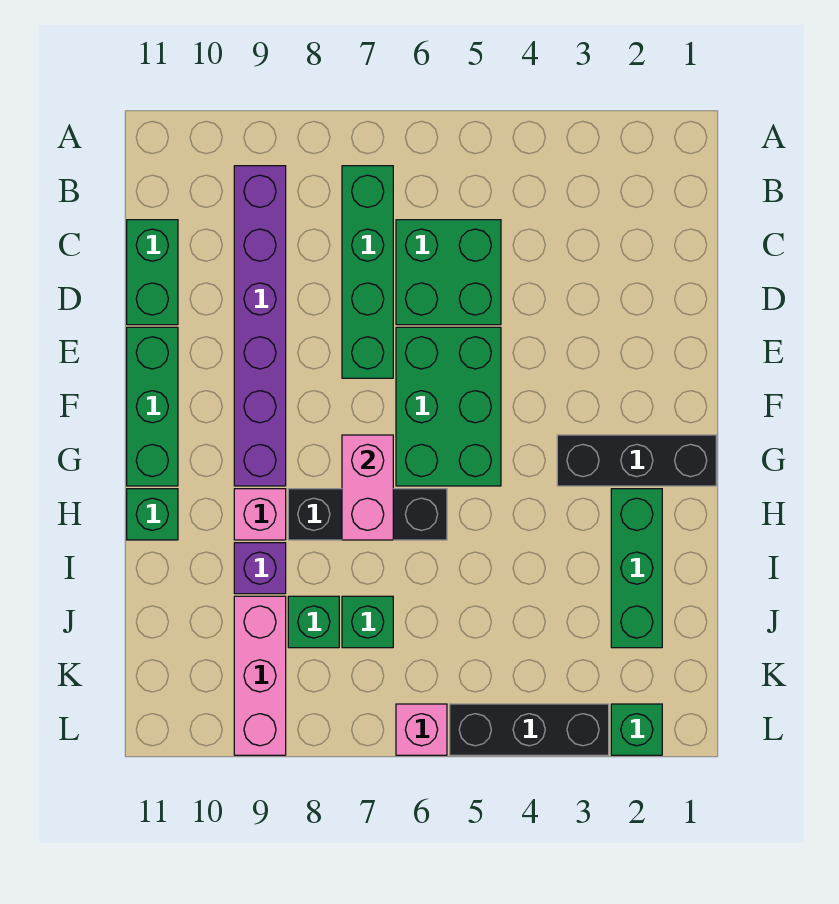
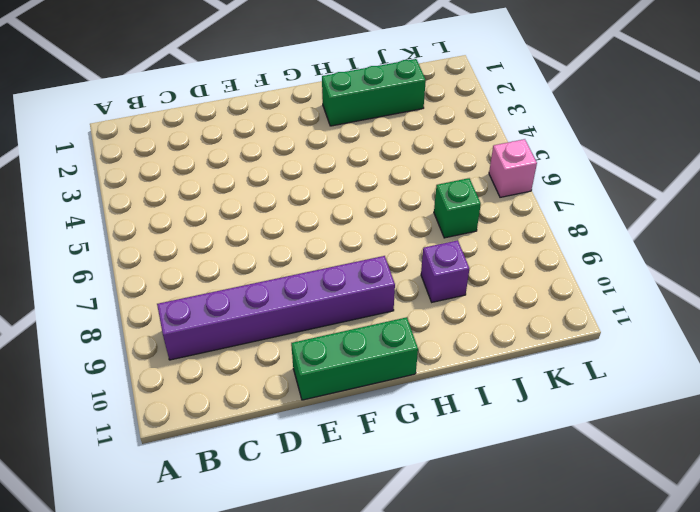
none -> green 1x4 brick [342,166,393,378]
none -> green 2x2 brick [396,220,501,325]
none -> green 1x2 brick [127,220,178,325]

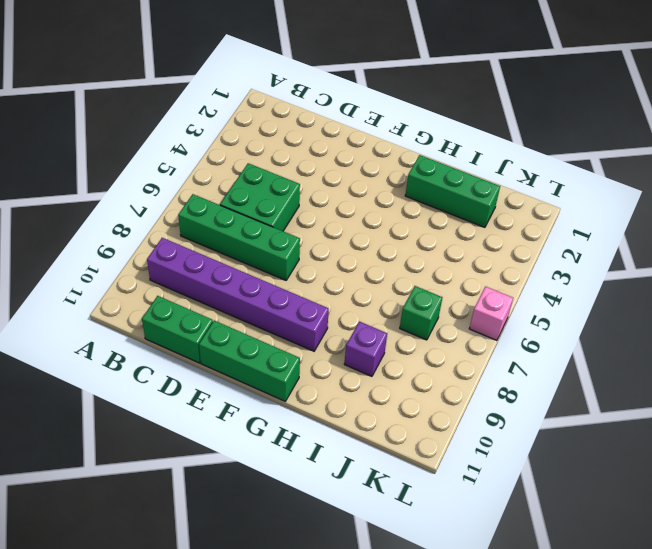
none -> green 2x3 brick [396,327,501,486]
none -> black 1x3 brick [557,435,716,486]
none -> black 1x3 brick [288,489,447,540]

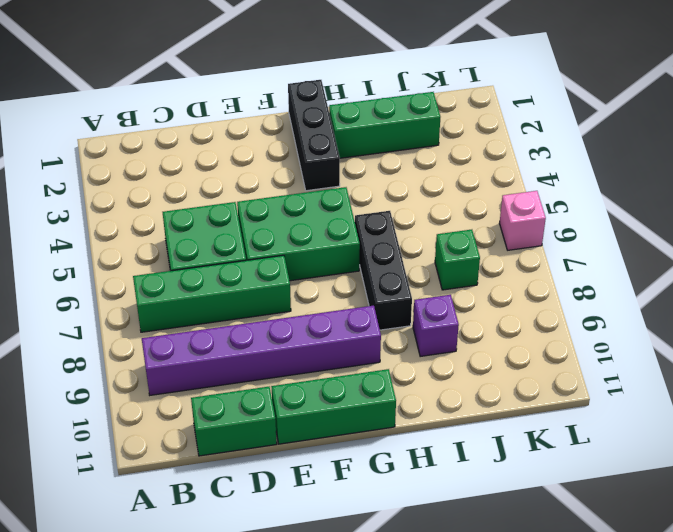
none -> pink 1x1 brick [234,489,286,540]
none -> green 1x1 brick [127,489,178,540]
none -> green 1x1 brick [288,596,339,648]

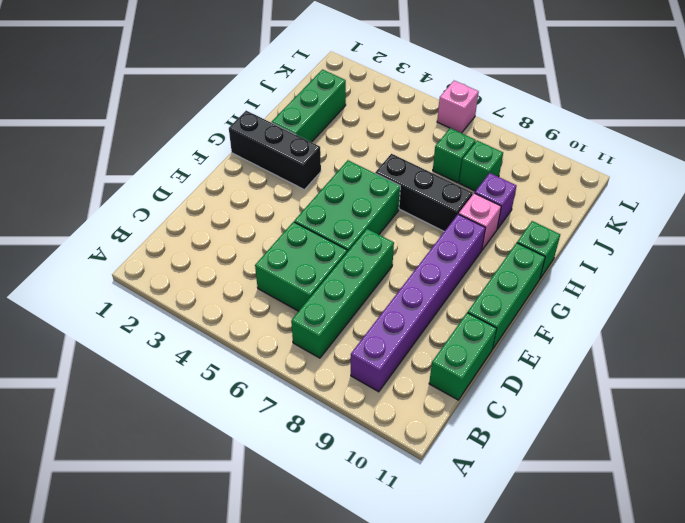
none -> pink 1x3 brick [234,596,286,755]
none -> green 1x1 brick [611,704,662,755]
none -> black 1x3 brick [450,704,609,755]

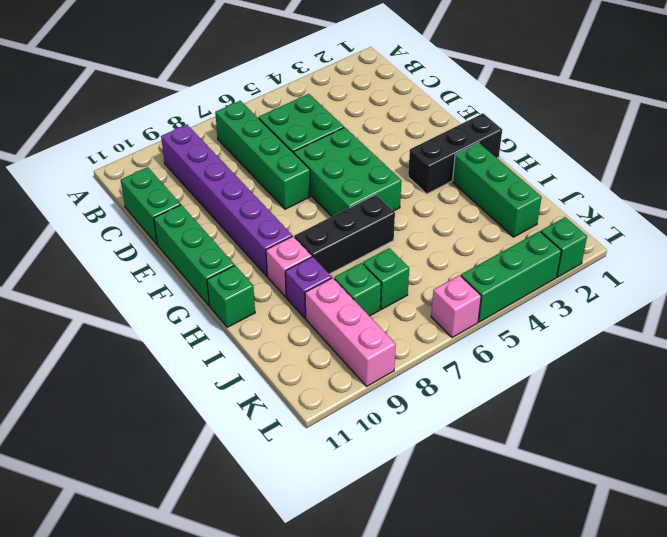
green 1x3 brick [461,231,561,322] -> black 1x3 brick [450,704,609,755]
none -> pink 1x2 brick [342,435,393,540]

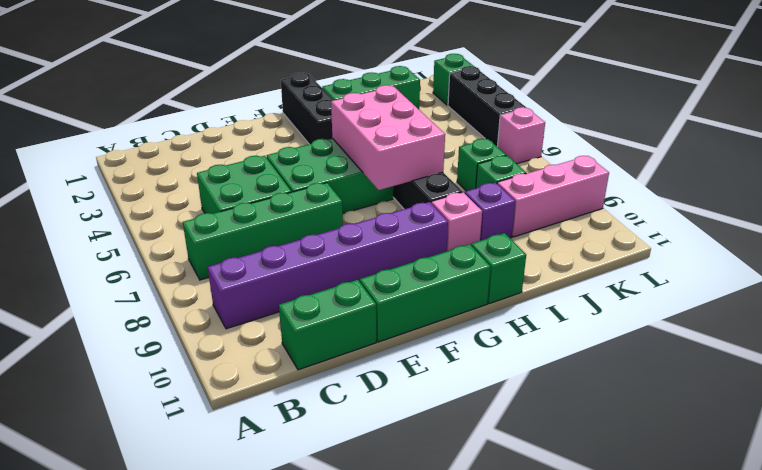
pink 2x3 brick [331,85,445,190] -> pink 1x2 brick [342,435,393,540]

